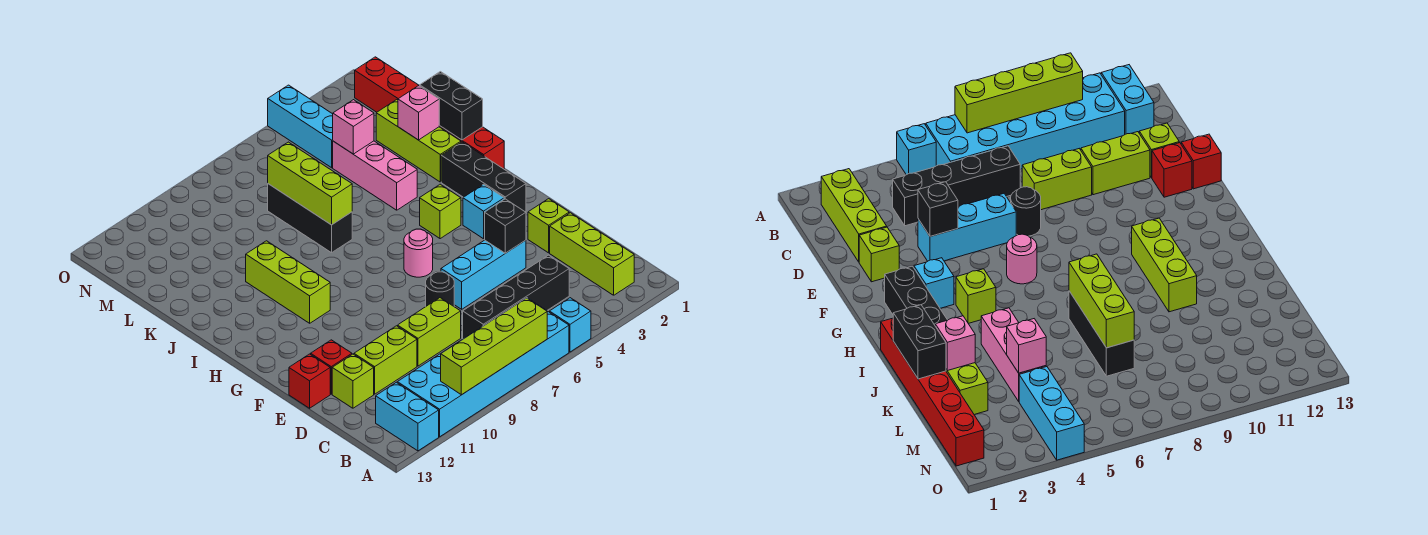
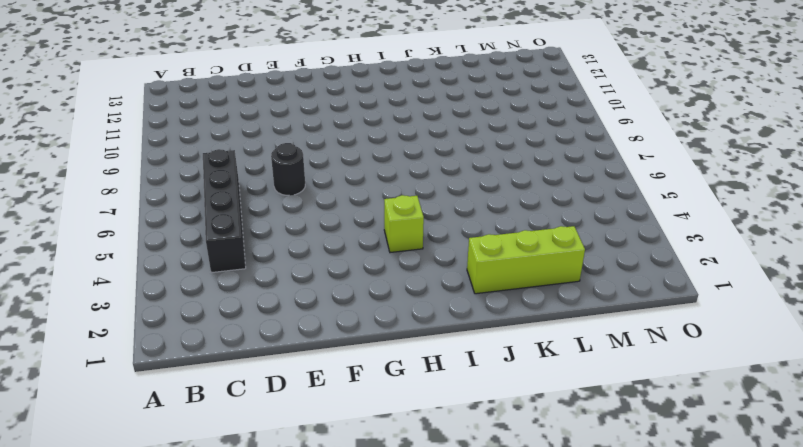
none -> cyan 1x1 brick [550,298,591,352]
none -> cyan 2x6 brick [397,298,569,437]
none -> cyan 1x2 brick [376,382,439,451]

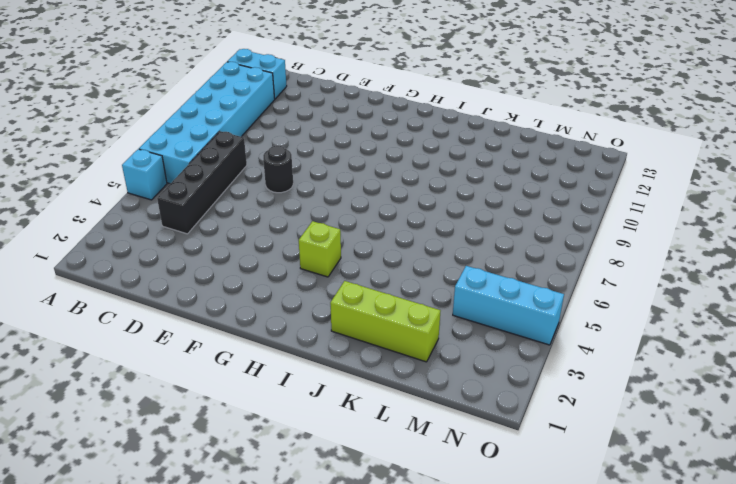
none -> lime 1x3 brick [550,213,634,295]
none -> lime 1x2 brick [398,298,461,366]
none -> lime 1x2 brick [354,326,417,394]

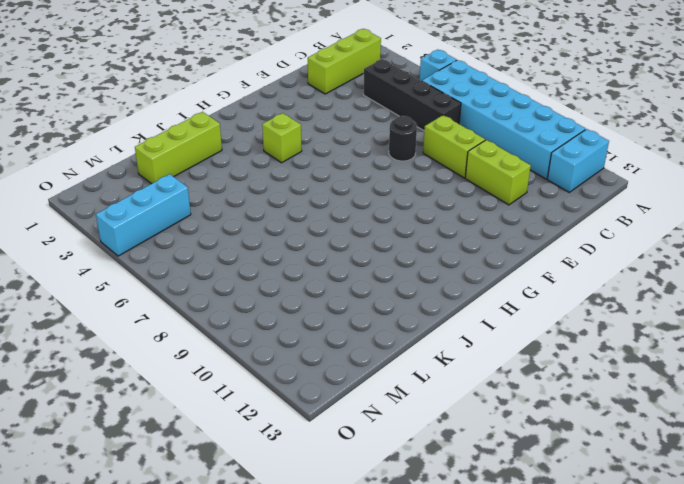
none -> lime 1x1 brick [332,354,374,408]
none -> lime 1x1 brick [528,199,569,253]
none -> cyan 1x3 brick [441,240,526,309]

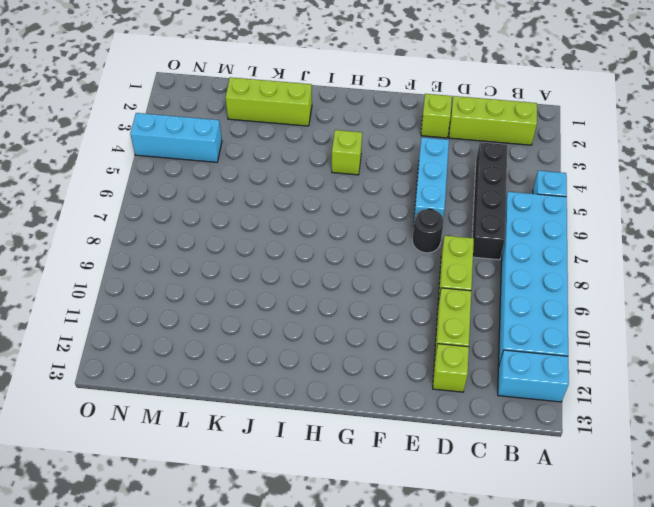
none -> red 1x1 brick [311,340,352,394]
none -> red 1x1 brick [289,354,330,408]
none -> black 1x3 brick [441,142,526,212]

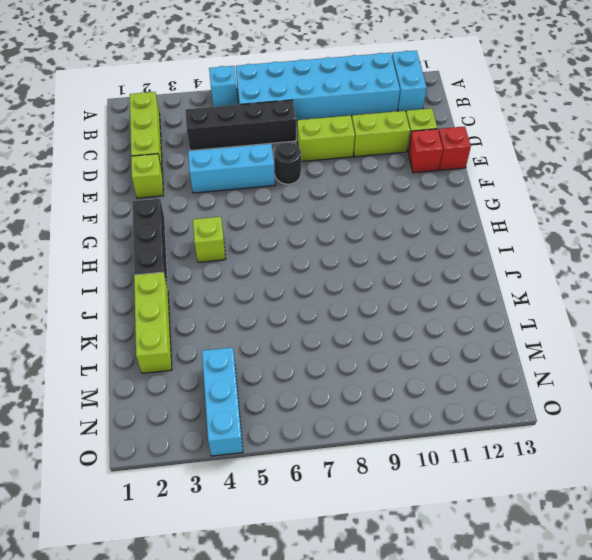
none -> cyan 1x1 brick [463,184,504,239]
none -> pink 1x1 round brick [404,229,433,277]
none -> lime 1x3 brick [246,241,330,323]

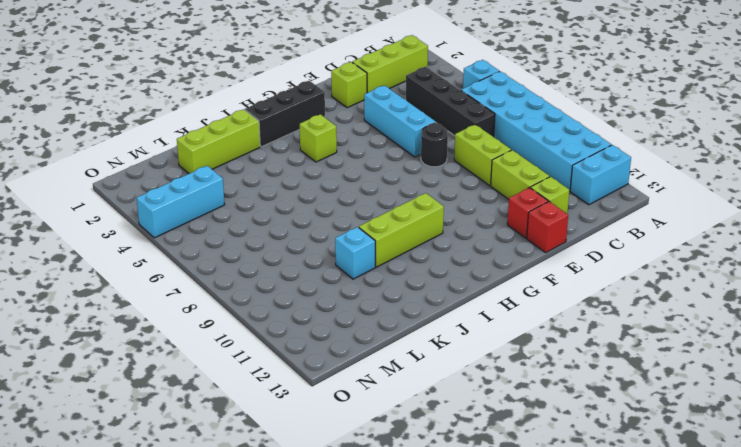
cyan 1x1 brick [335,227,375,279] -> cyan 1x1 brick moved to [463,184,504,239]
none -> pink 1x1 round brick [404,229,433,277]
none -> red 1x6 brick [355,57,504,169]
none -> pink 1x3 brick [333,141,417,210]

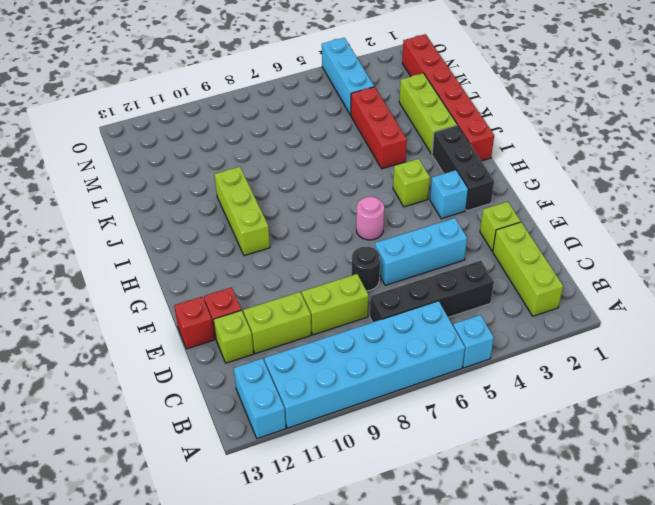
red 1x3 brick [351,87,407,169] -> pink 1x3 brick [333,141,417,210]
none -> black 1x3 brick [268,184,352,253]
none -> lime 1x4 brick [441,298,547,395]
none -> black 1x1 brick [485,199,526,253]

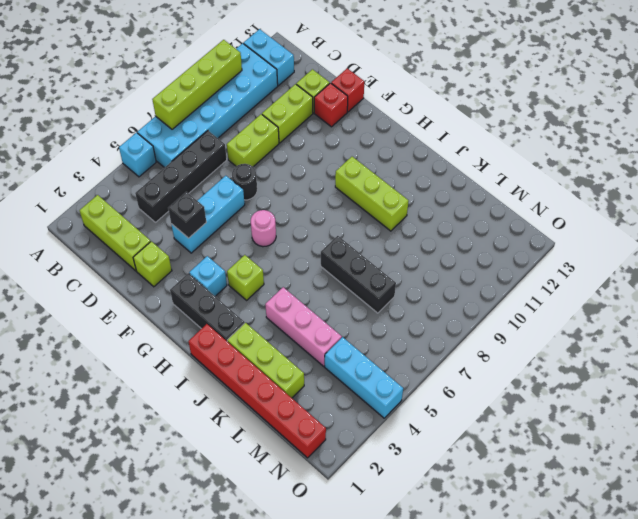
none -> black 1x2 brick [420,72,483,140]
none -> lime 1x3 brick [268,142,352,225]
none -> pink 1x1 brick [398,86,439,140]

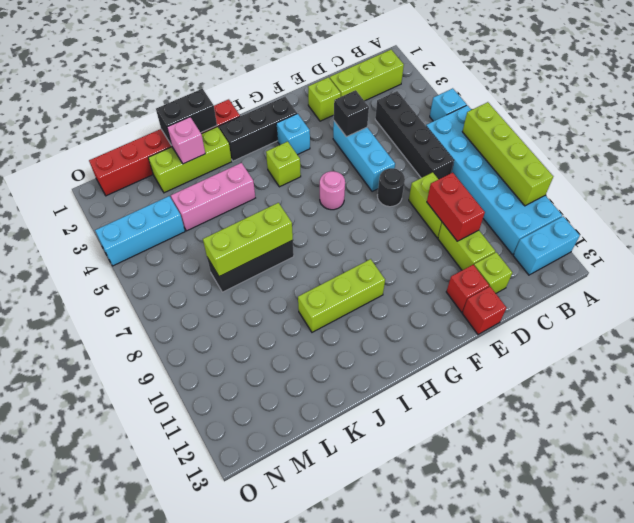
red 1x2 brick [427,173,485,241] -> none
none -> pink 1x1 brick [333,100,374,154]

